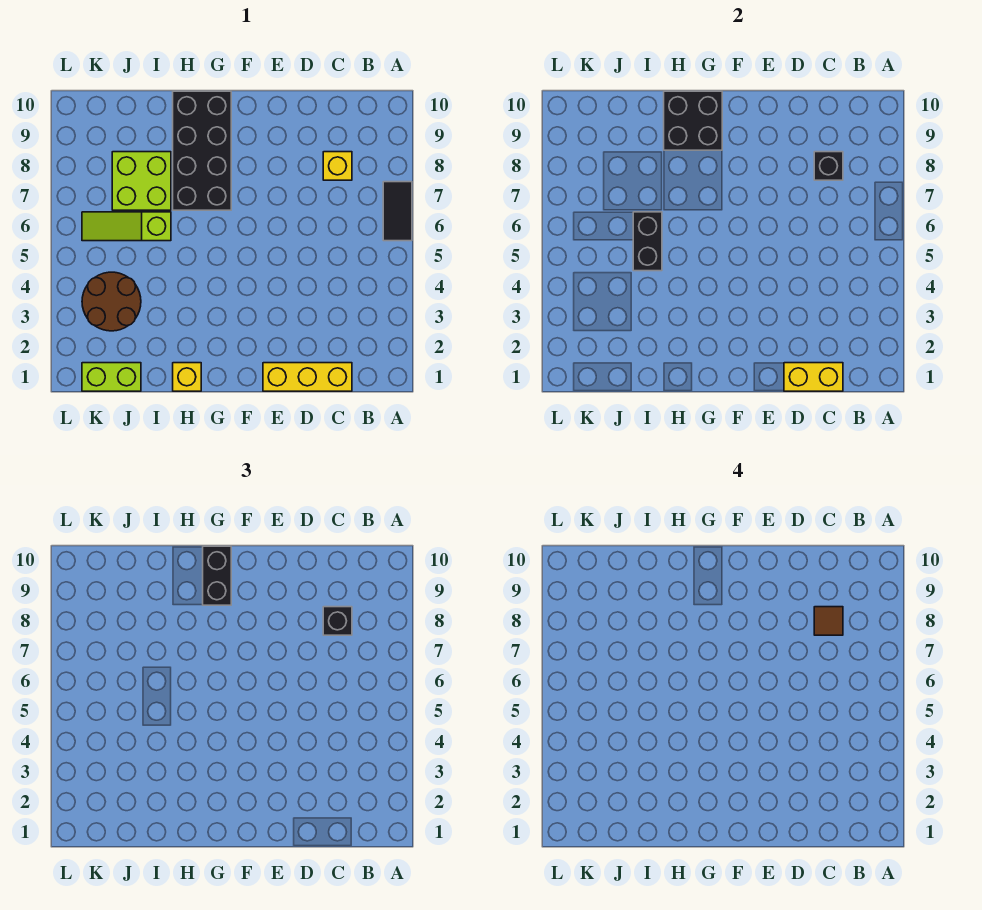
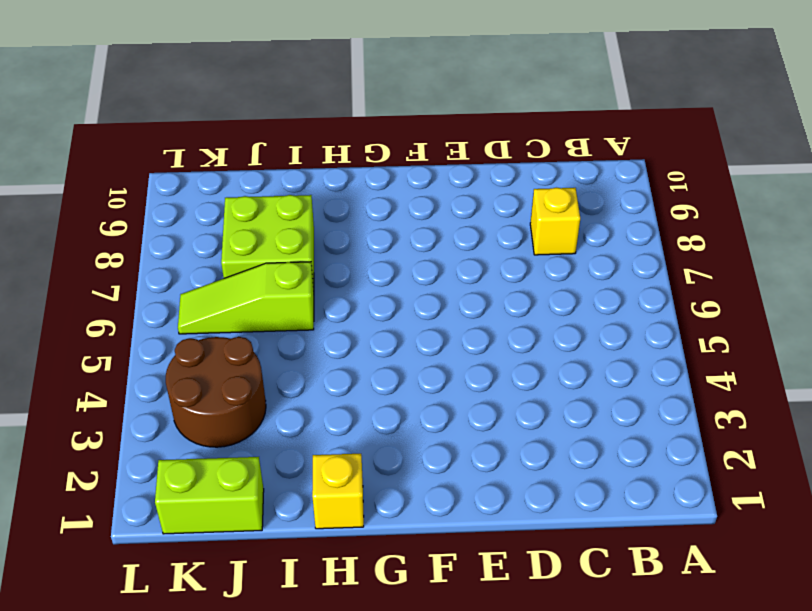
none -> black 1x2 tile [383,182,412,241]
none -> yellow 1x3 brick [263,363,352,391]
none -> black 2x4 brick [173,91,231,210]

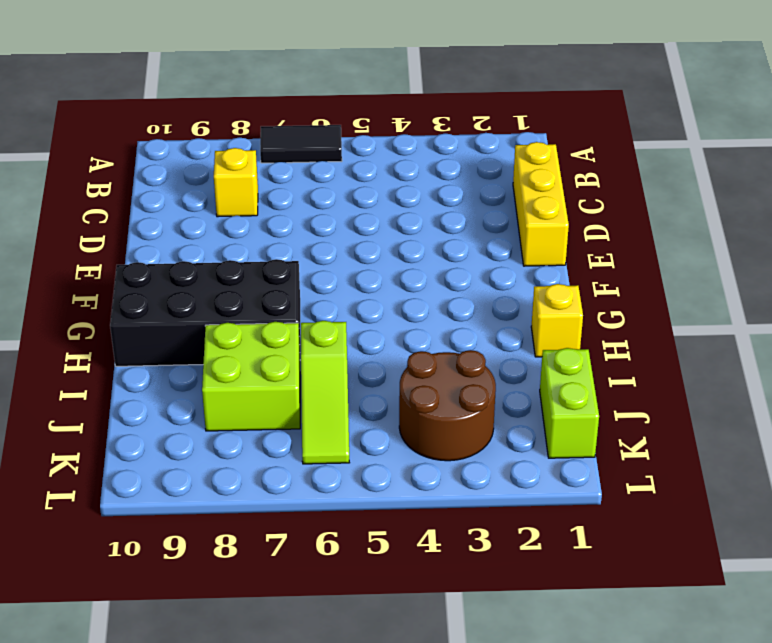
none -> yellow 1x2 brick [784,363,843,391]
none -> black 1x1 brick [814,152,843,180]
none -> black 2x2 brick [664,91,722,150]

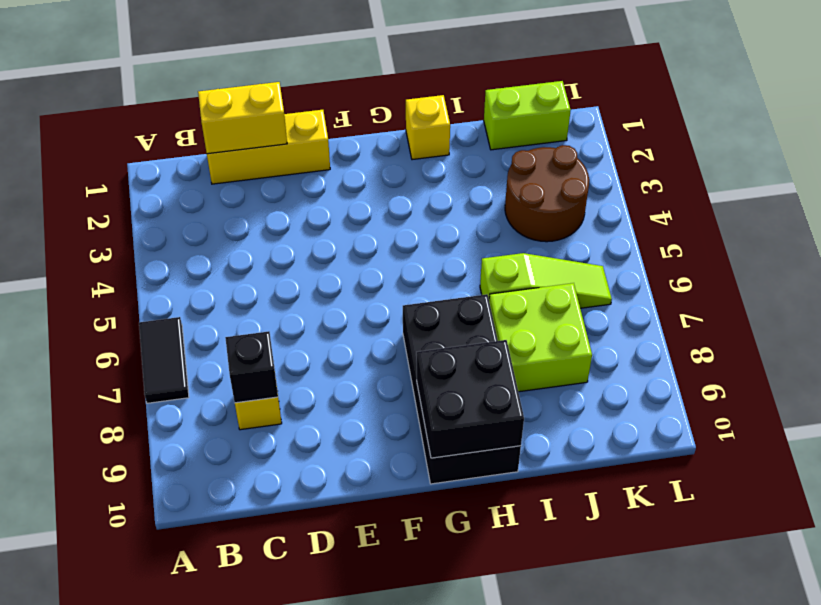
none -> black 1x2 brick [633,212,662,271]
none -> black 1x1 brick [323,607,352,635]
none -> black 1x2 brick [203,546,231,605]

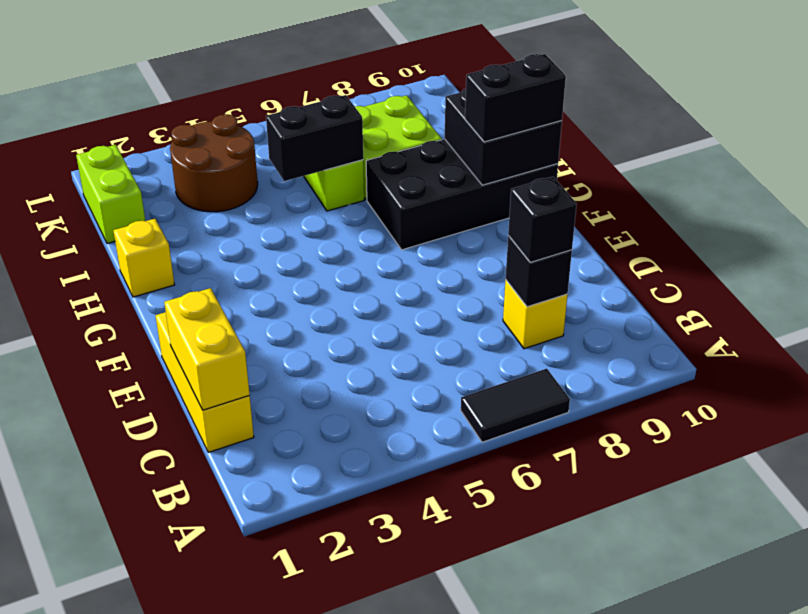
none -> brown 1x1 tile [814,607,843,635]

